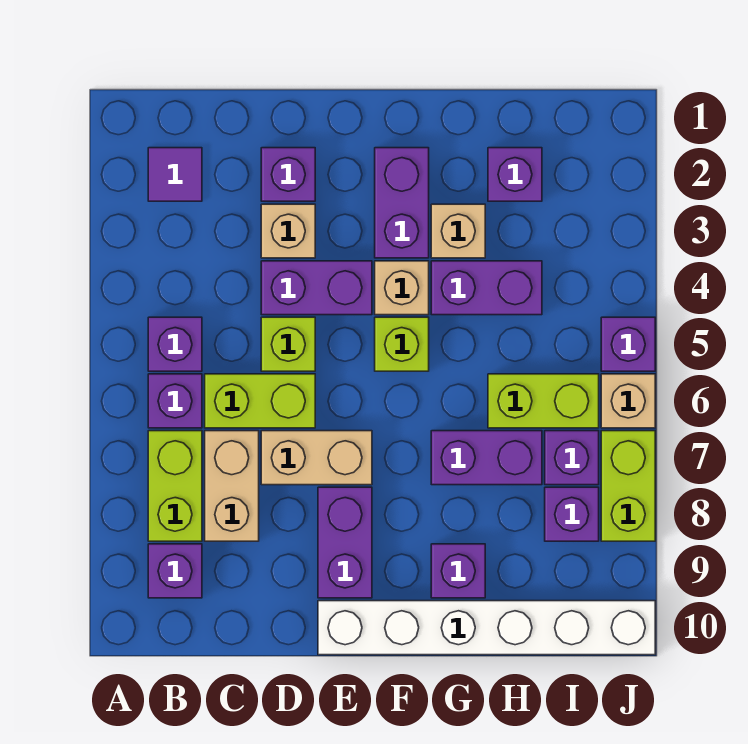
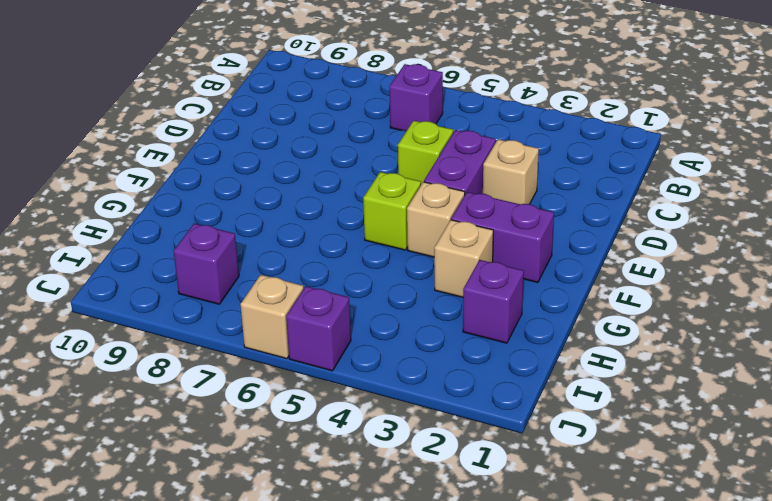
none -> purple 1x1 tile [148,148,202,201]
none -> purple 1x1 brick [148,317,202,371]
none -> lime 1x2 brick [148,431,202,541]

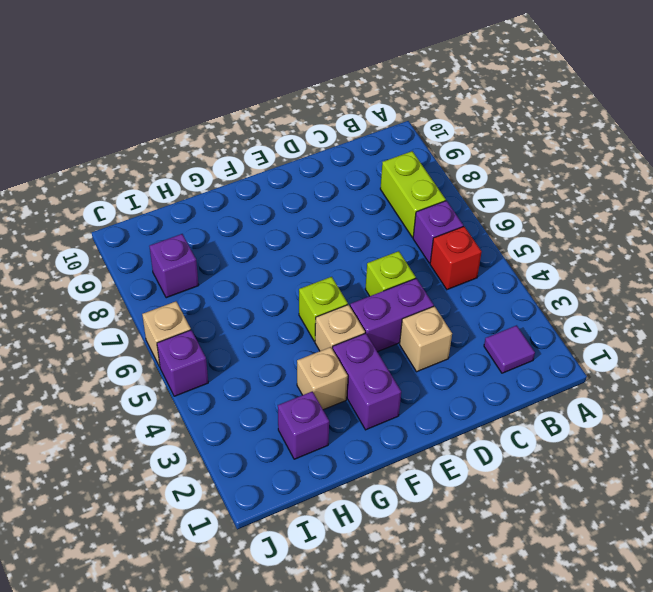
red 1x1 brick [430,226,482,290] -> purple 1x1 brick [148,317,202,371]
none -> purple 1x1 brick [148,544,202,598]
none -> lime 1x2 brick [205,374,315,428]
none -> tan 1x2 brick [205,431,259,541]

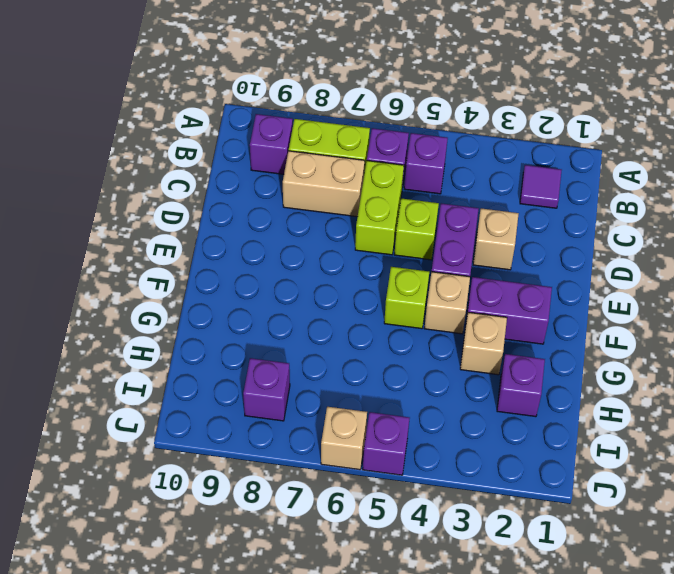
none -> purple 1x1 brick [261,148,315,201]
none -> tan 1x2 brick [261,431,372,485]
none -> purple 1x2 brick [318,487,372,598]

